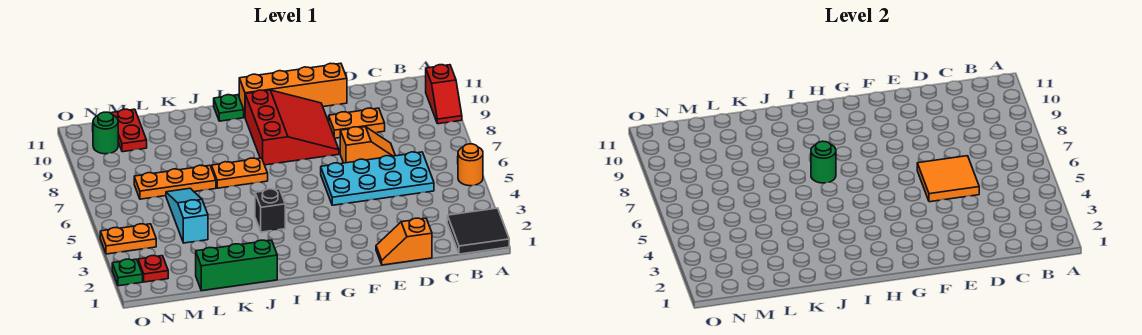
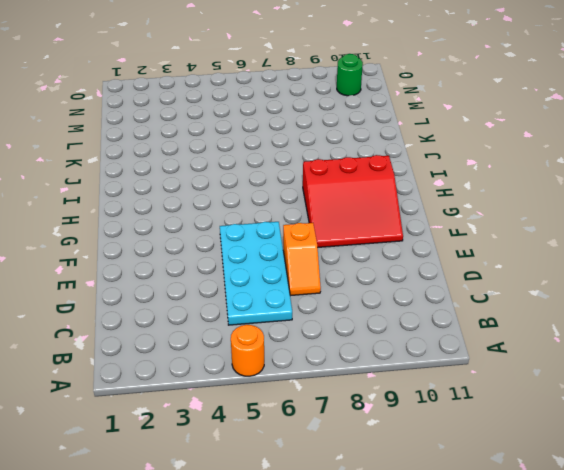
none -> black 2x2 tile [447,208,509,254]
none -> red 1x2 slope [426,65,462,124]
none -> orange 1x2 slope [376,218,432,265]

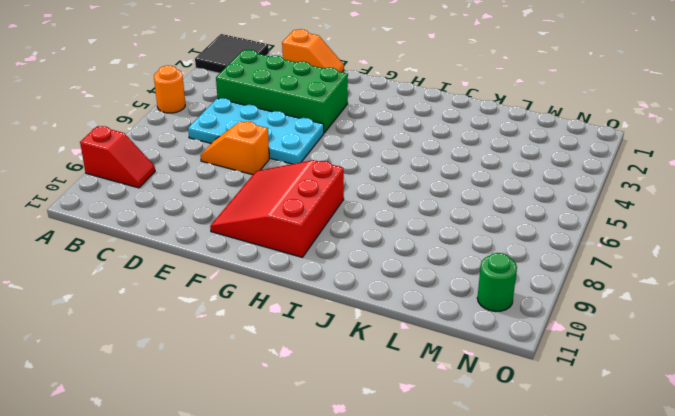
red 1x2 slope [80,126,155,188] -> red 1x2 slope turned to [426,65,462,124]
green 2x4 brick [216,50,348,133] -> none
none -> orange 1x2 plate [329,108,385,138]
none -> orange 1x4 brick [239,63,347,116]
none -> black 1x1 brick [255,189,285,232]

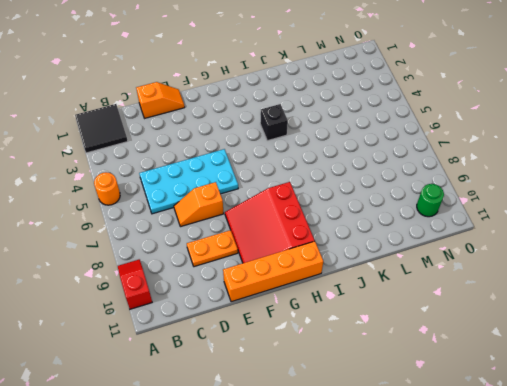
none -> orange 1x2 plate [212,158,268,188]
none -> green 1x1 plate [214,95,244,121]
none -> green 1x3 brick [196,240,277,291]

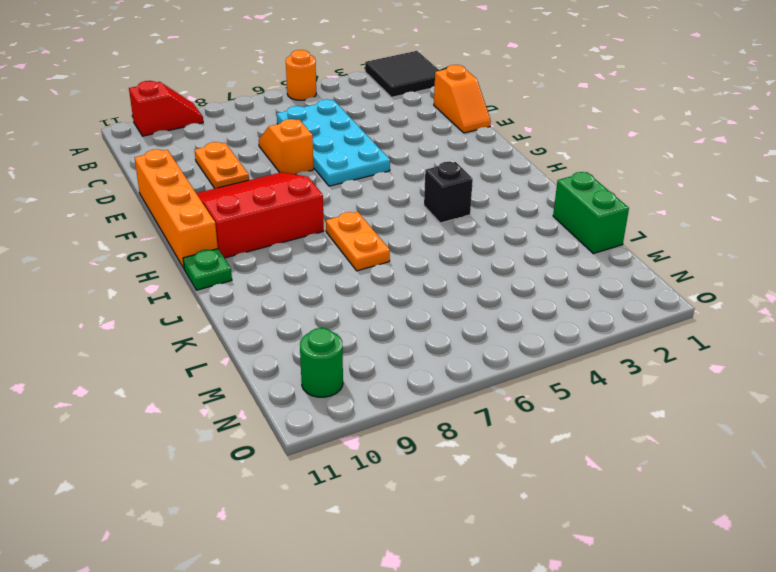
green 1x2 brick [553,172,629,254] -> green 1x3 brick [196,240,277,291]
none -> orange 1x3 plate [134,165,216,199]
none -> cyan 1x3 slope [166,188,208,243]
none -> red 1x2 plate [111,109,147,152]

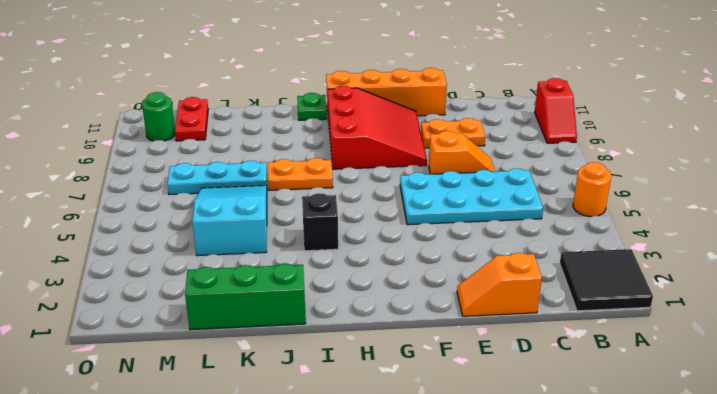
cyan 2x3 slope [192,185,267,256] -> cyan 1x3 slope [166,188,208,243]
cyan 1x3 plate [167,161,267,195] -> orange 1x3 plate [134,165,216,199]
none -> red 1x1 plate [138,256,168,282]
none -> orange 1x2 plate [100,224,156,254]
none -> green 1x1 plate [112,259,143,286]

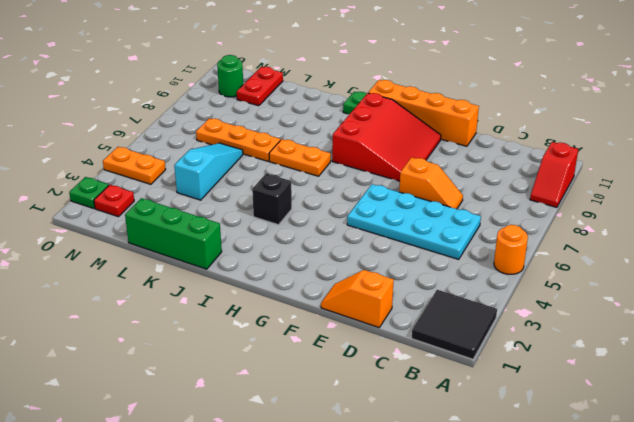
none -> orange 1x2 plate [329,108,385,138]
none -> orange 2x2 tile [917,156,979,202]
none -> green 1x1 round brick [811,141,836,183]

